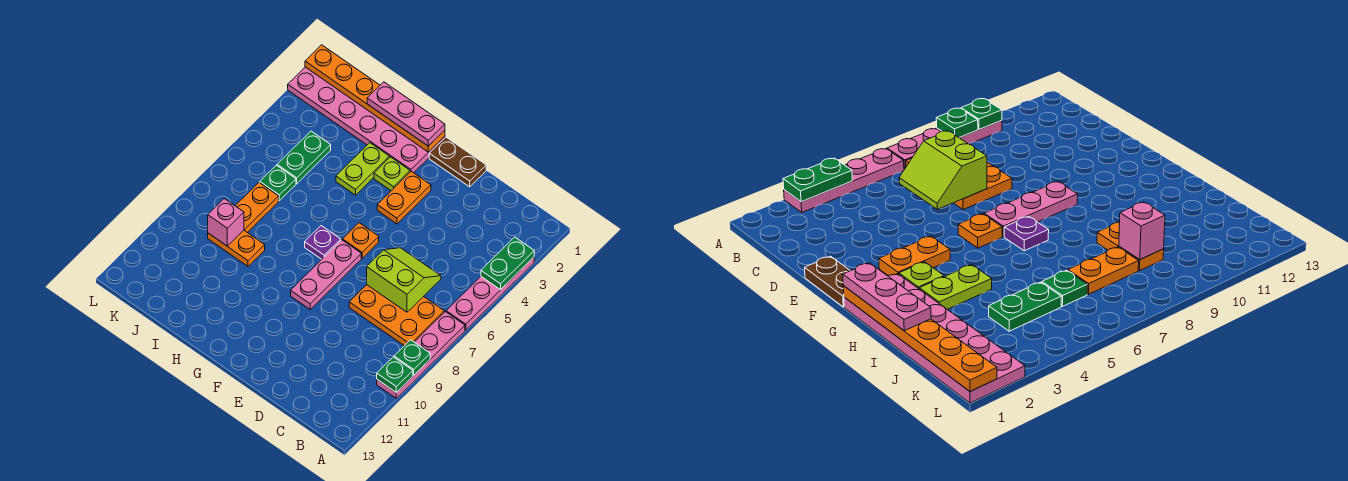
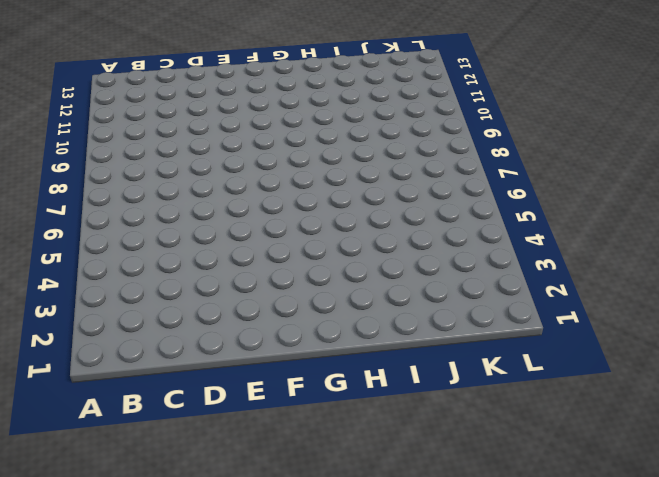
none -> pink 1x4 plate [446,257,534,330]
none -> pink 1x4 plate [377,312,465,398]
none -> orange 2x3 plate [349,285,444,346]

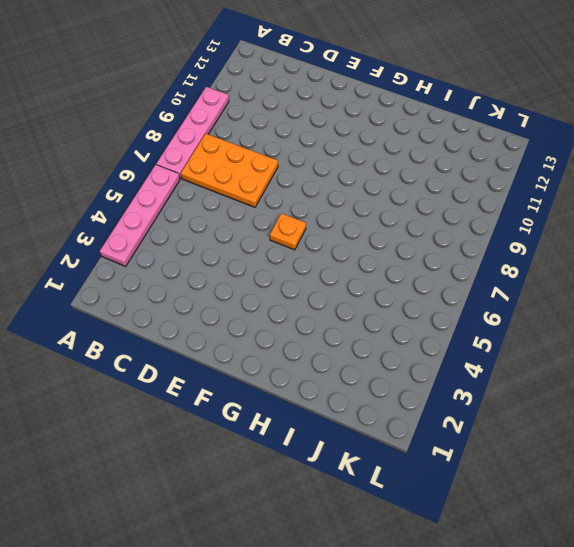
none -> brown 1x2 plate [429,137,486,187]
none -> orange 1x2 plate [377,171,431,224]
none -> pink 1x3 plate [291,240,361,309]

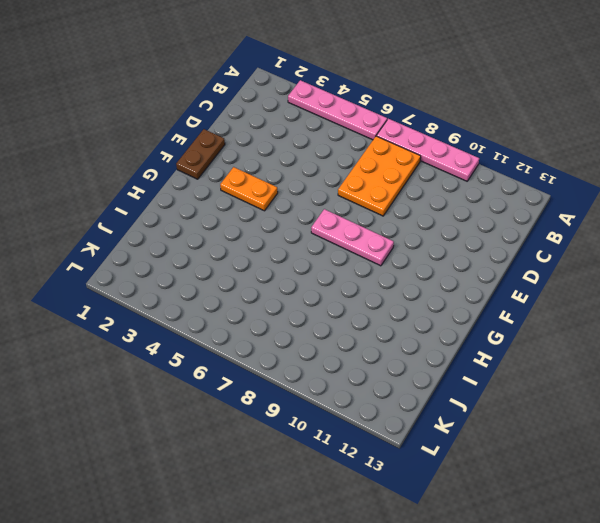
none -> orange 1x1 plate [343,223,379,258]
none -> pink 2x6 plate [288,67,445,173]
none -> lime 1x1 plate [374,157,410,191]

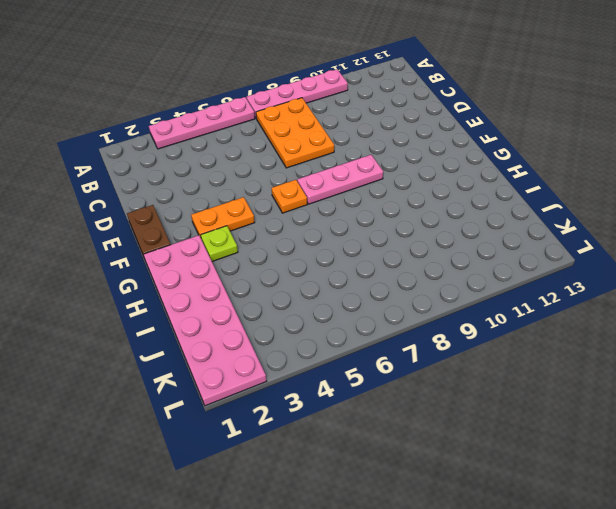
none -> purple 1x1 plate [305,226,341,259]
none -> lime 1x2 plate [336,143,389,195]
none -> orange 1x2 plate [208,230,265,266]

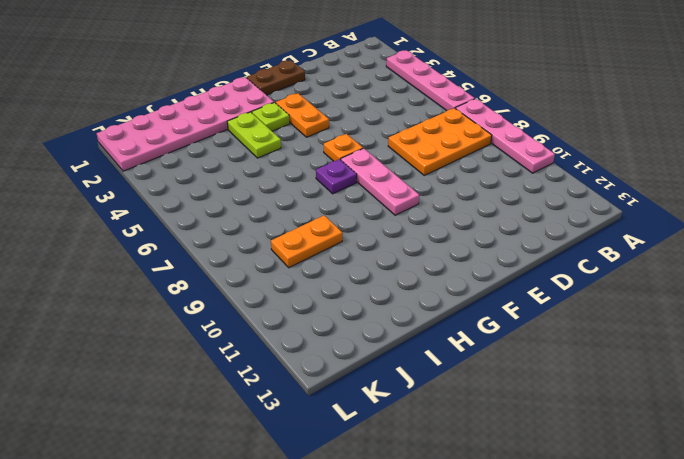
none -> green 1x2 plate [277,131,331,184]
none -> green 1x1 plate [260,165,296,201]
none -> orange 1x2 plate [235,183,279,233]

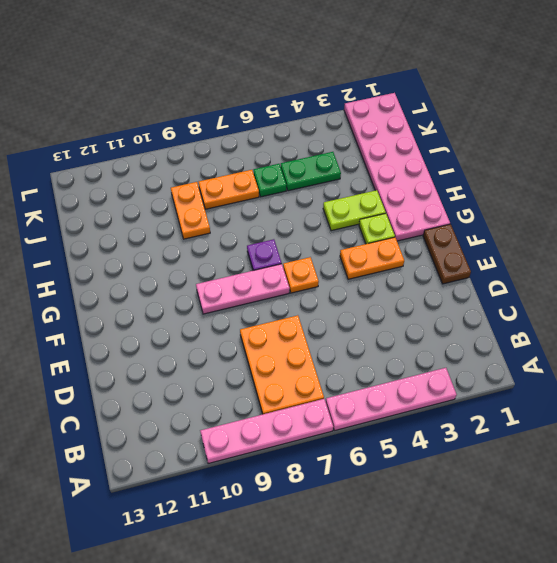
none -> green 1x2 plate [481,237,534,290]
none -> green 1x1 plate [394,340,430,375]
none -> green 1x1 plate [377,357,413,393]

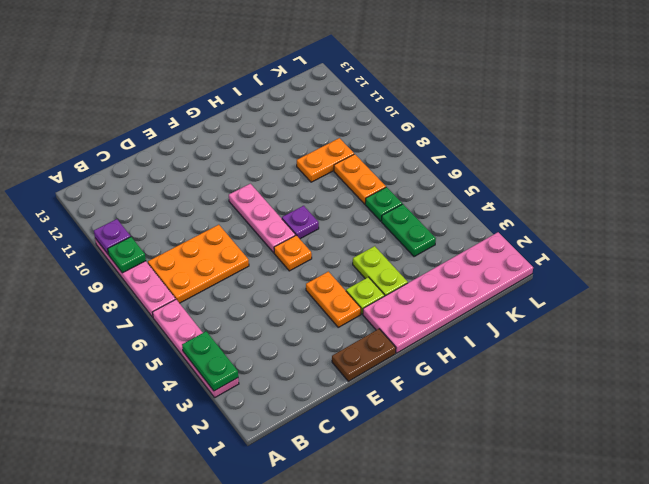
purple 1x1 plate [94,219,131,255] -> green 1x1 plate [377,357,413,393]
none -> lime 2x2 slope [367,248,441,312]
none -> orange 1x6 plate [305,45,445,152]
none -> pink 1x1 brick [208,199,244,246]

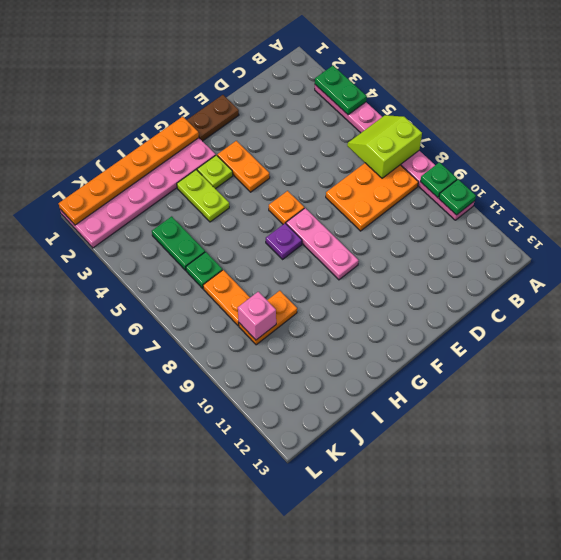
lime 2x2 slope [347,115,422,178] -> lime 2x2 slope moved to [367,248,441,312]
none -> pink 1x3 plate [367,82,445,146]

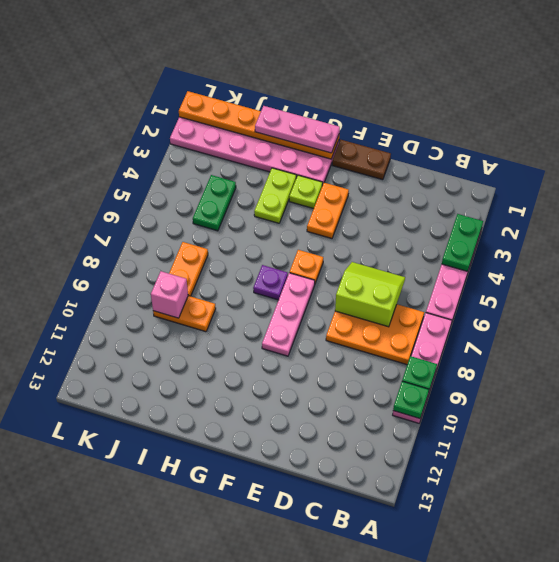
none -> green 1x1 plate [260,165,296,201]

